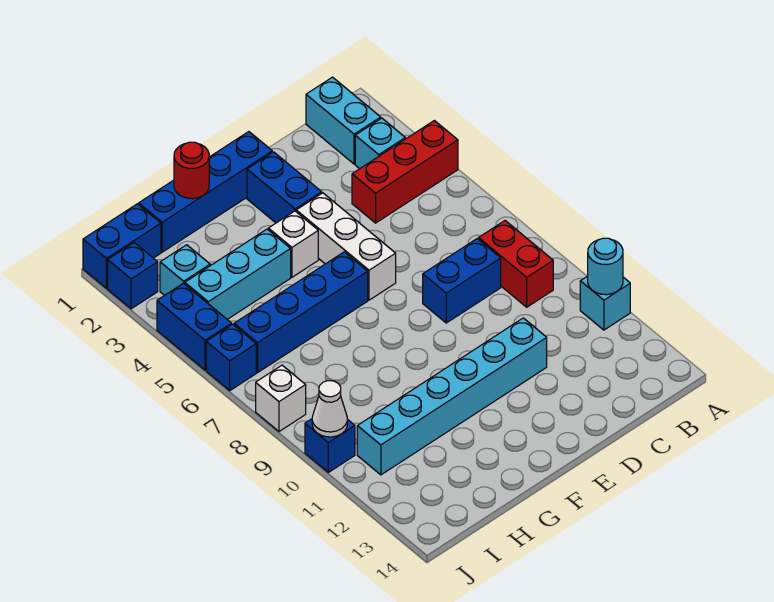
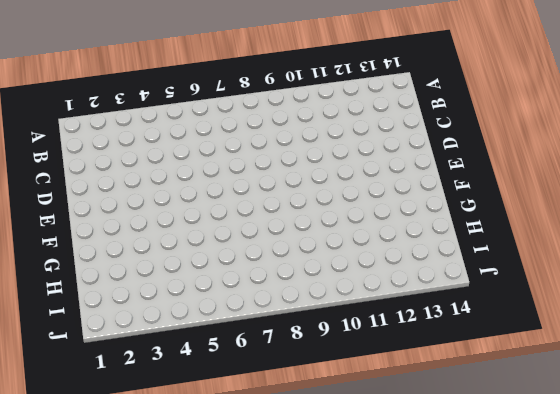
none -> red 1x3 brick [352,121,458,223]
none -> cyan 1x1 brick [580,276,630,330]
none -> cyan 1x2 brick [306,77,381,164]

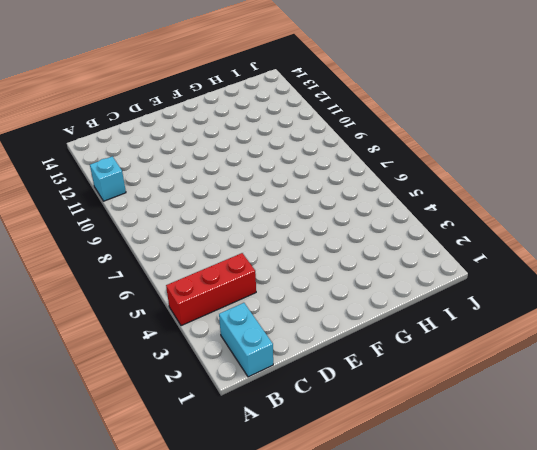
none -> cyan 1x1 brick [355,118,405,169]
none -> red 1x2 brick [479,221,553,307]
none -> blue 1x2 brick [423,239,501,323]

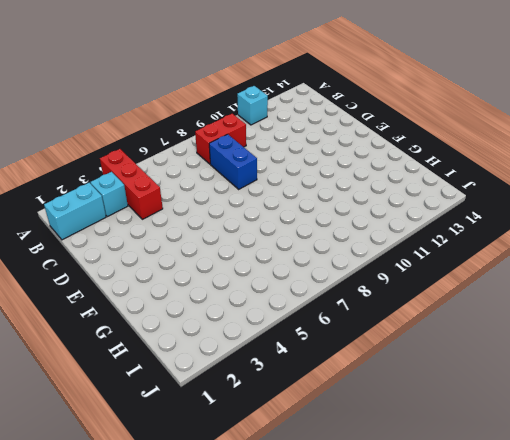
none -> cyan 1x6 brick [357,318,547,475]
none -> blue 1x4 brick [139,132,272,252]
none -> blue 1x2 brick [247,152,322,223]

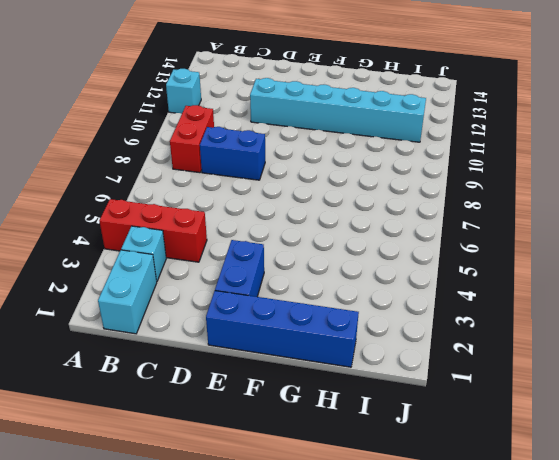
none -> white 1x3 brick [296,193,396,300]
none -> white 1x1 brick [268,211,318,277]
none -> blue 1x4 brick [234,252,368,372]

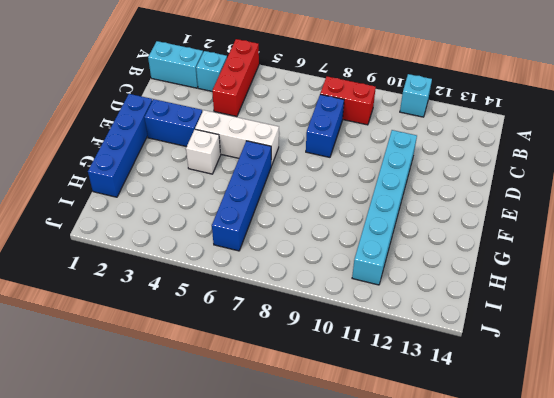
none -> cyan 1x3 brick [185,229,291,319]
none -> blue 1x2 brick [83,204,161,288]
none -> cyan 1x1 brick [160,245,210,296]

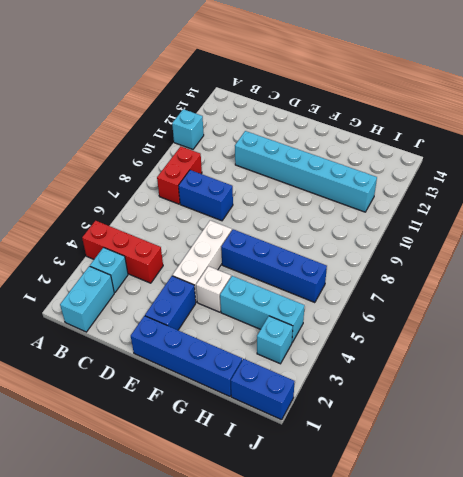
none -> blue 1x1 brick [108,243,158,309]
none -> blue 1x2 brick [157,283,232,370]
none -> blue 1x1 brick [206,324,256,390]

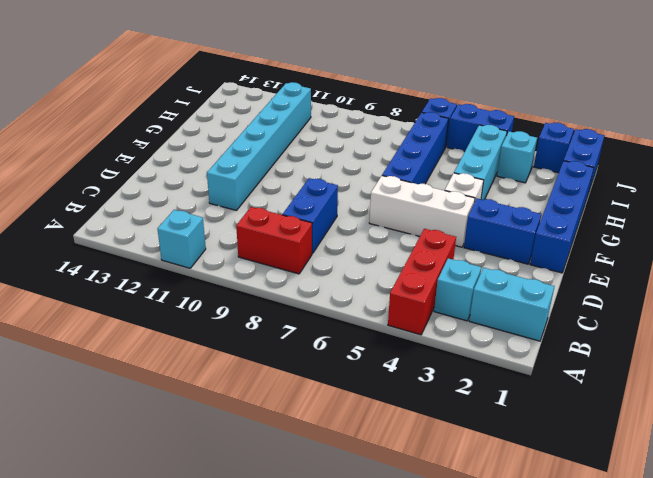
none -> white 1x1 brick [256,365,306,431]
none -> blue 1x1 brick [305,419,355,472]
none -> cyan 1x1 round brick [588,238,623,295]

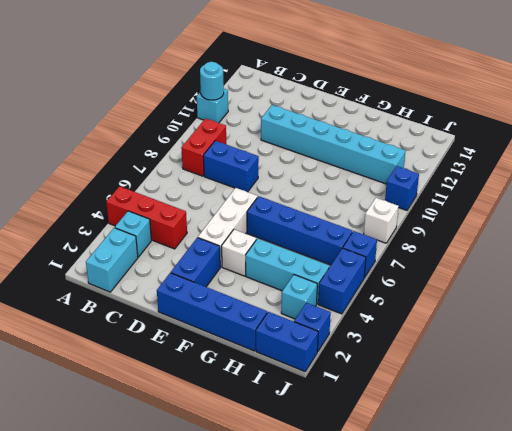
none -> red 1x1 round brick [174,142,209,199]
none -> white 1x1 cone [312,381,347,437]

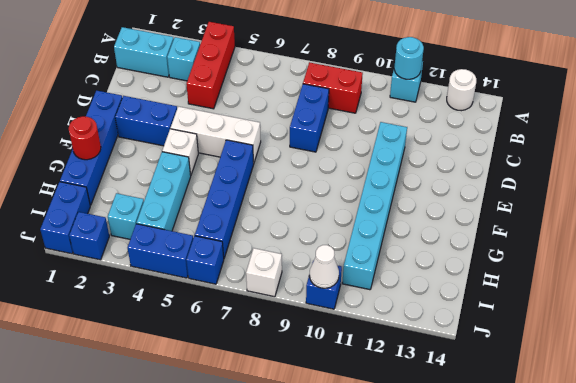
white 1x1 round brick [447,69,476,111] -> none

